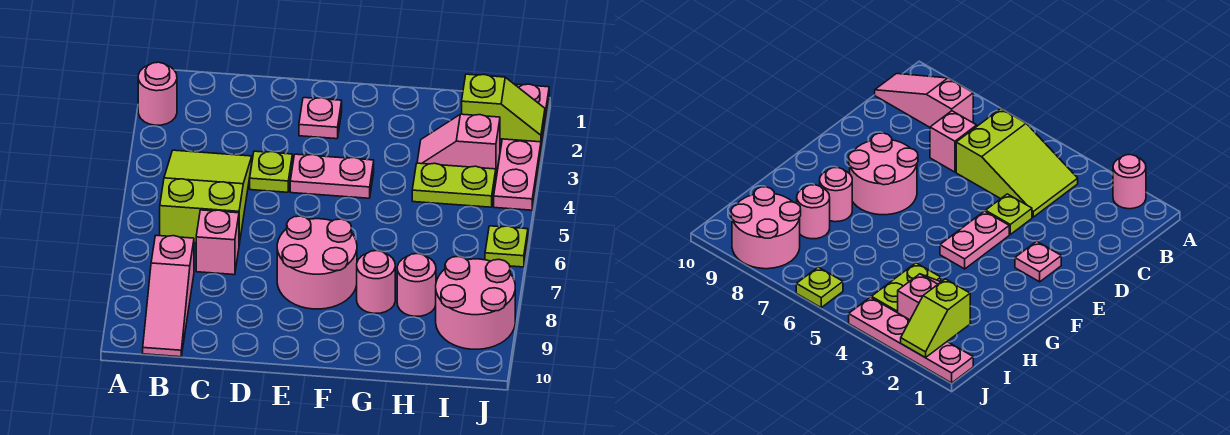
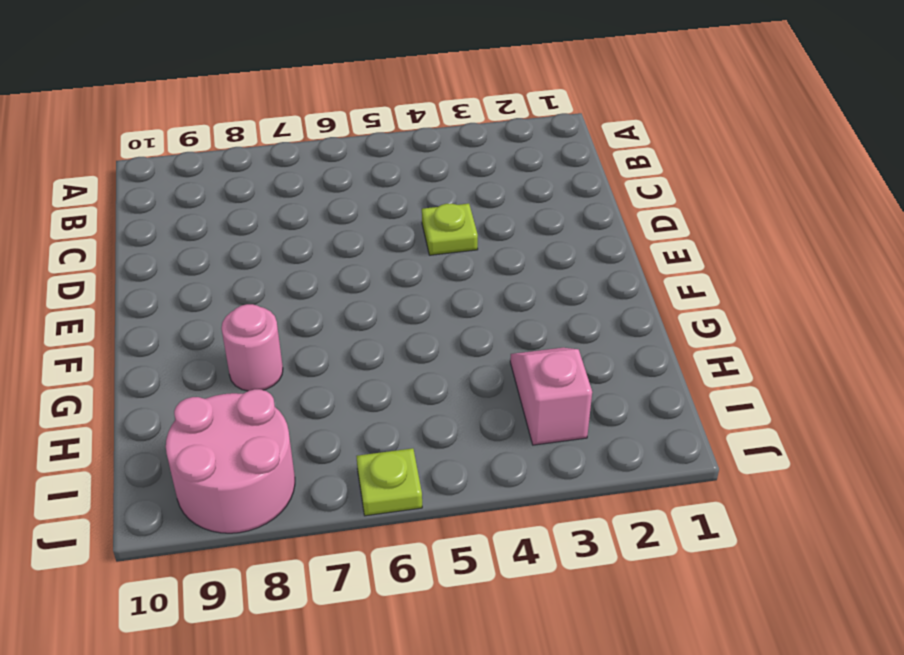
none -> pink 1x1 round brick [138,62,177,125]
none -> lime 2x3 slope [160,150,252,244]
none -> pink 1x3 slope [143,235,194,357]

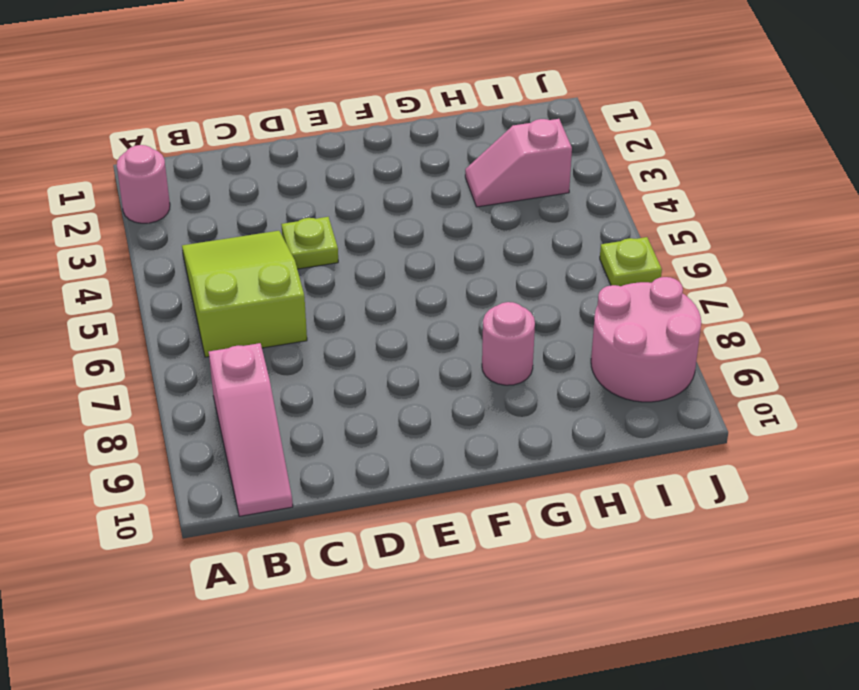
none -> pink 1x1 brick [196,210,239,275]
none -> pink 1x1 plate [299,98,342,139]
none -> pink 1x2 plate [290,154,374,198]

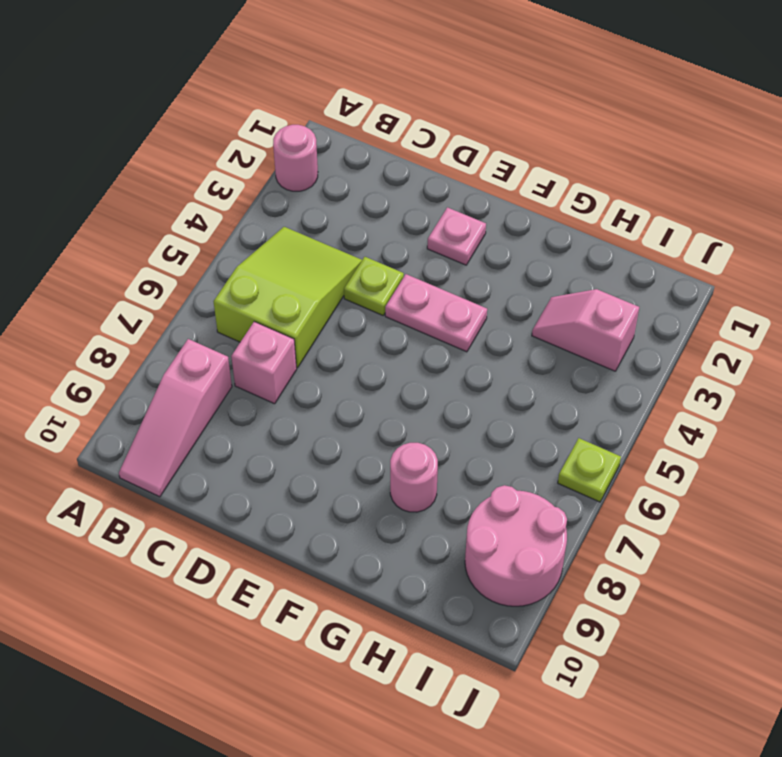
none -> pink 2x2 round brick [277,216,357,309]
none -> lime 1x2 plate [412,163,496,207]
none -> pink 1x1 round brick [397,254,436,316]

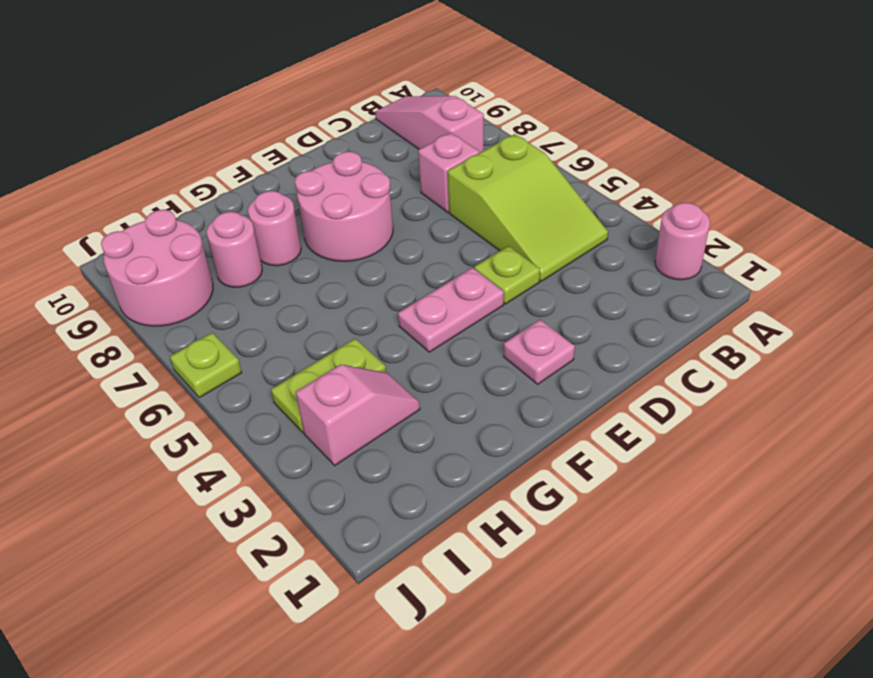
none -> pink 1x4 plate [494,84,549,210]
none -> lime 1x2 slope [462,74,545,142]

